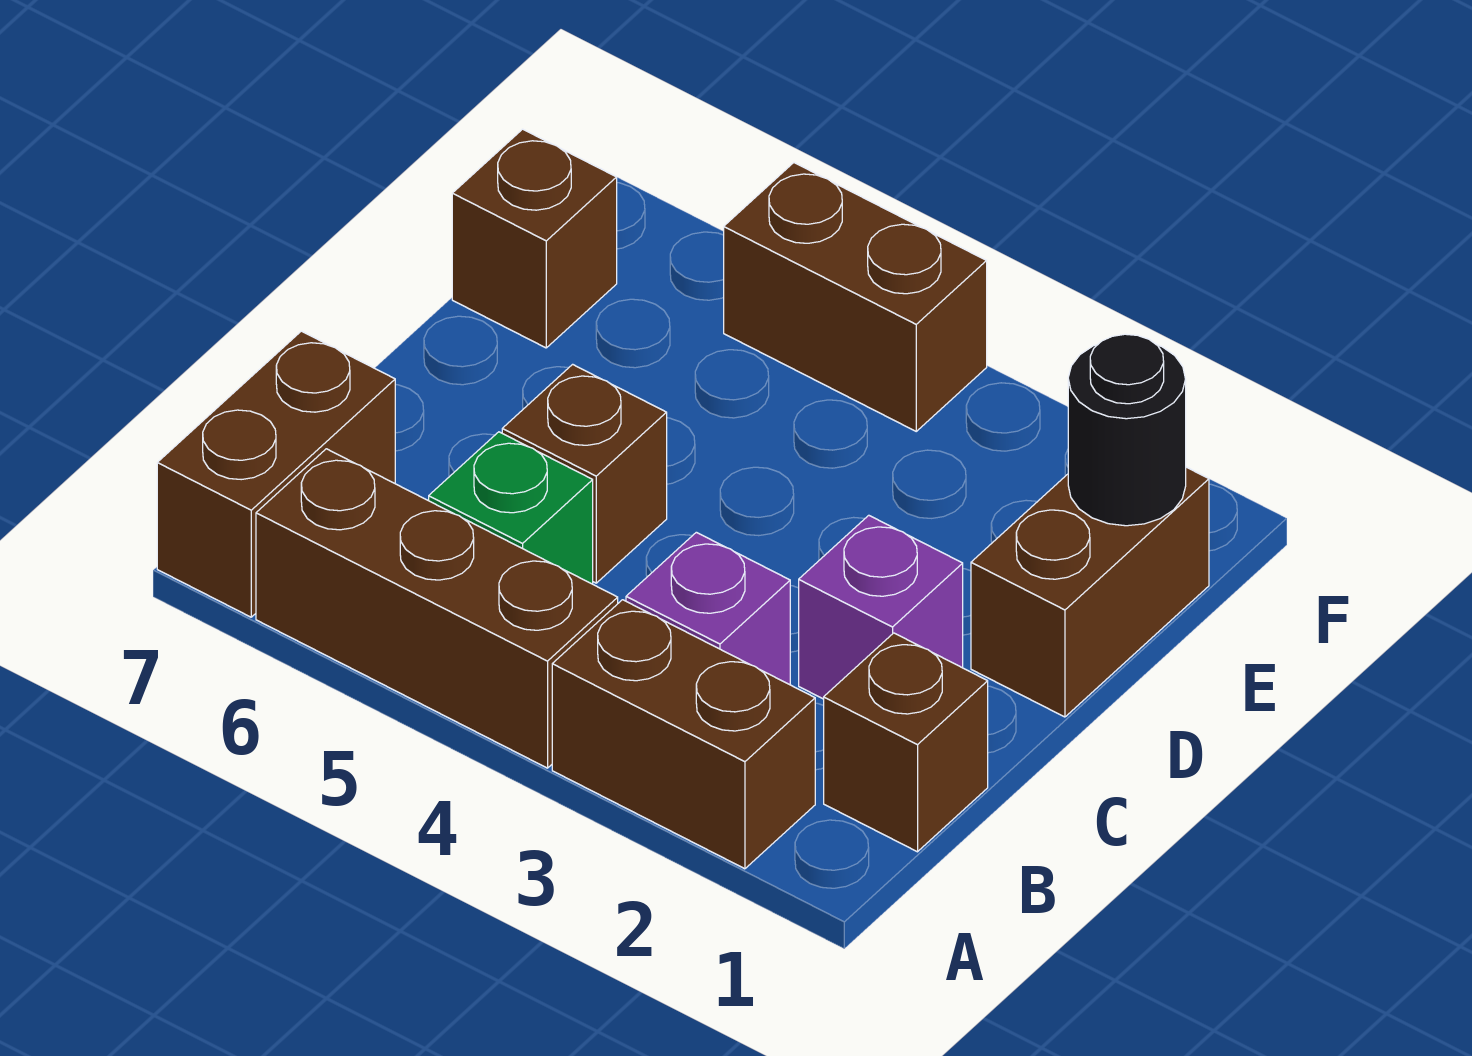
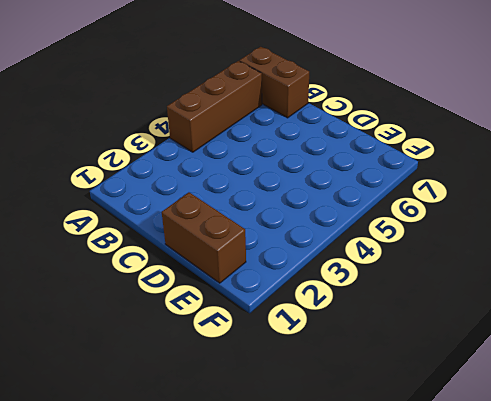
none -> brown 1x2 brick [552,600,815,869]
none -> brown 1x1 brick [824,633,988,852]
none -> purple 1x1 brick [626,532,790,685]

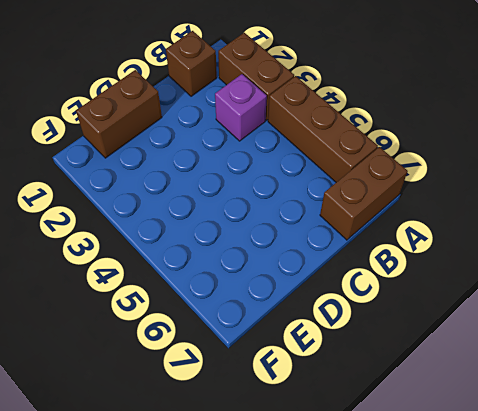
none -> green 1x1 brick [429,432,593,584]
none -> purple 1x1 brick [799,515,963,699]
none -> brown 1x1 brick [502,364,667,583]

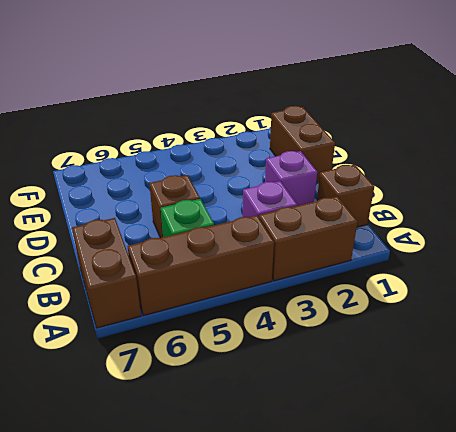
none -> brown 1x1 brick [452,129,617,348]
none -> brown 1x2 brick [724,163,987,431]
none -> black 1x1 round brick [1068,334,1186,526]

